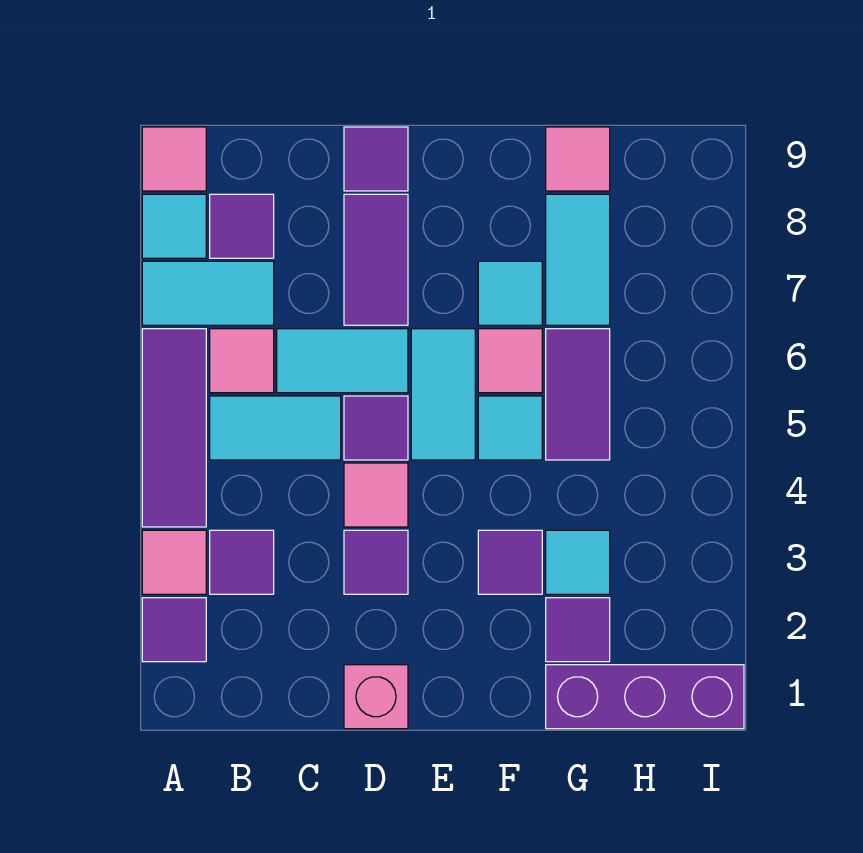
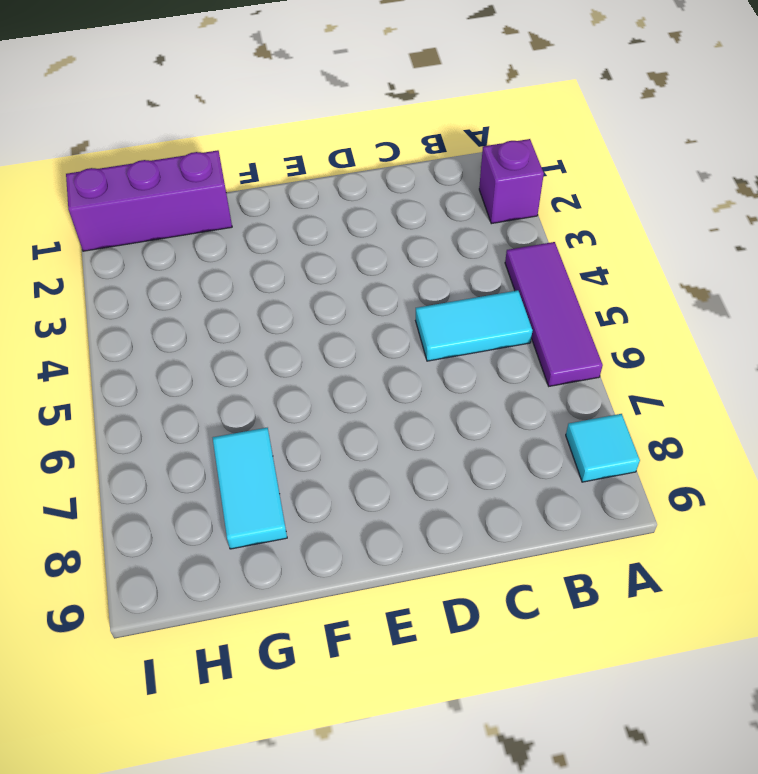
purple 1x1 brick [479,139,544,224] -> purple 1x1 tile [142,598,206,662]
none -> pink 1x1 tile [142,530,206,594]
none -> cyan 1x2 tile [142,261,274,325]
none -> pink 1x1 tile [142,127,206,191]

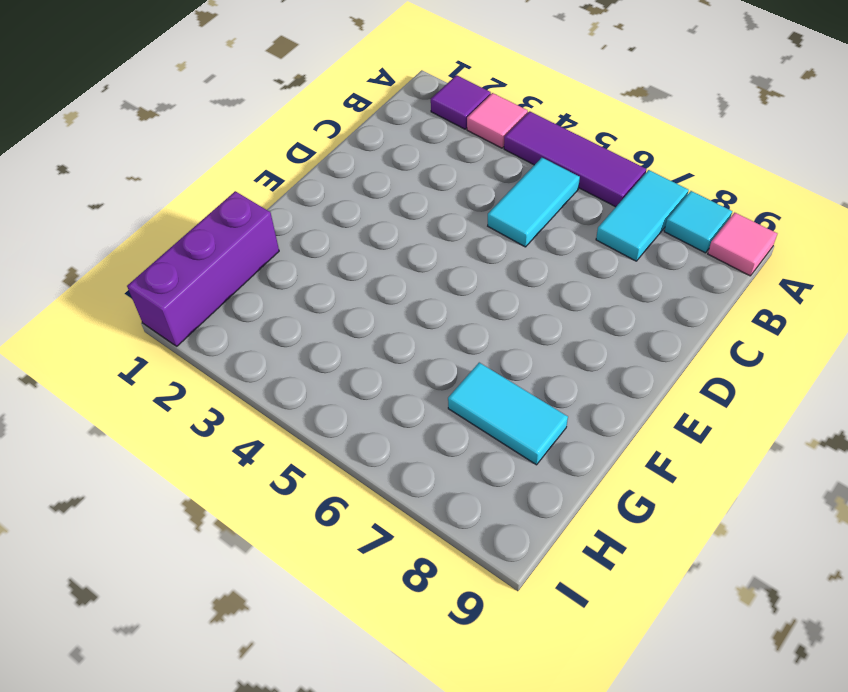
none -> purple 1x1 tile [210,530,274,594]
none -> pink 1x1 tile [210,329,274,393]
none -> purple 1x1 tile [210,194,274,258]

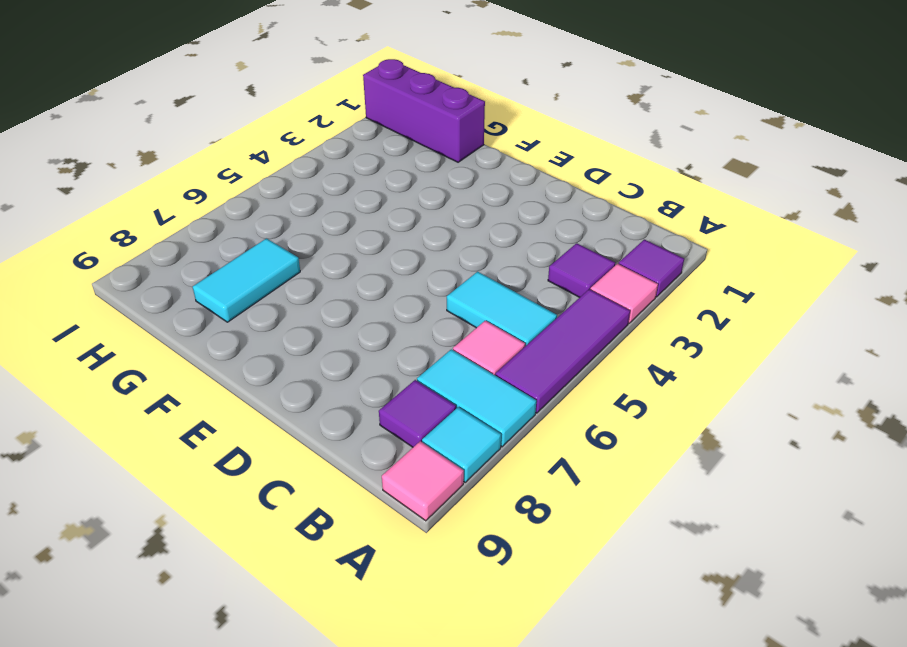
none -> cyan 1x2 tile [277,329,408,393]
none -> pink 1x1 brick [344,665,408,729]
none -> purple 1x1 tile [344,530,408,594]

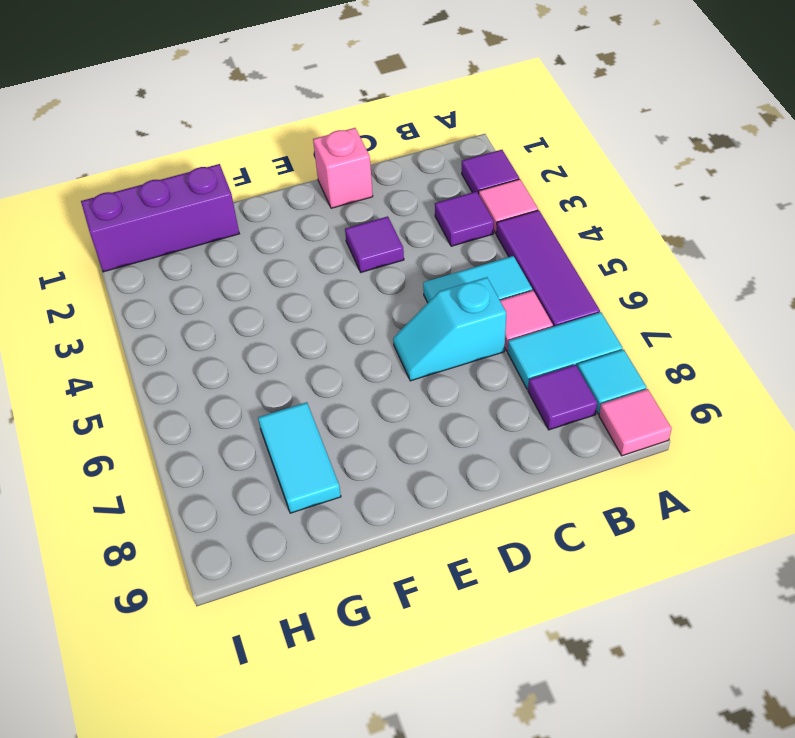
cyan 1x2 slope [393,277,506,381] -> cyan 1x2 tile [277,329,408,393]
none -> pink 1x1 tile [344,463,408,527]
none -> purple 1x1 tile [344,396,408,460]
none -> purple 1x2 tile [344,194,408,325]

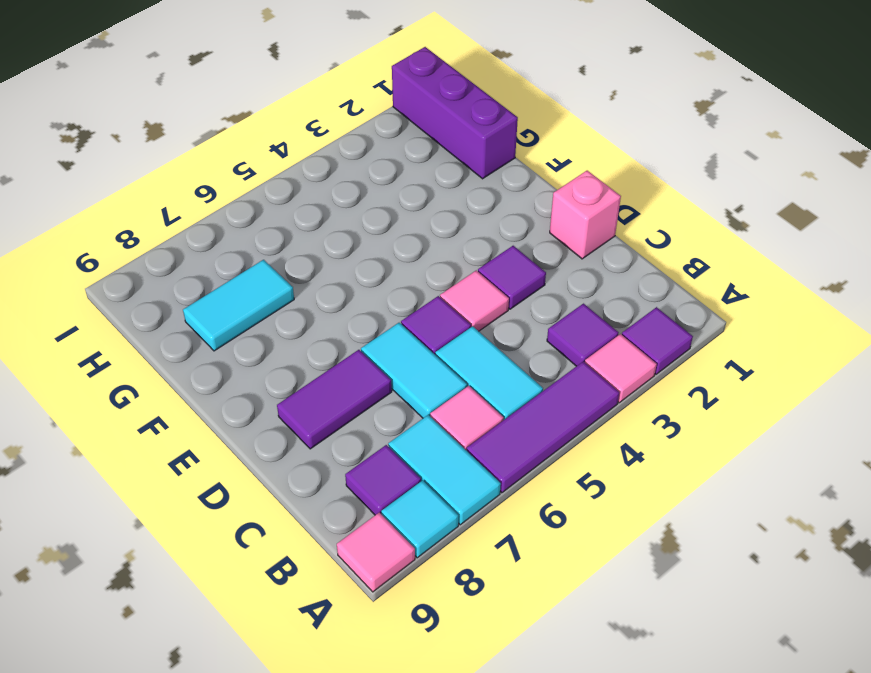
none -> purple 1x1 tile [344,127,408,191]
none -> cyan 1x2 tile [411,329,475,460]
none -> purple 1x1 tile [478,530,542,594]

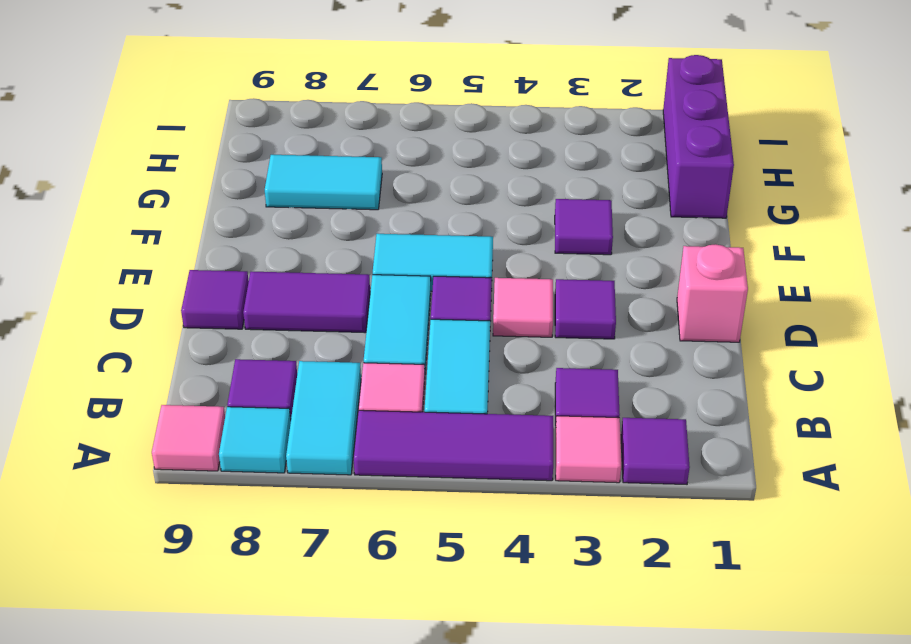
none -> cyan 1x1 tile [478,396,542,460]
none -> pink 1x1 tile [478,329,542,393]
none -> cyan 1x1 tile [478,261,542,325]

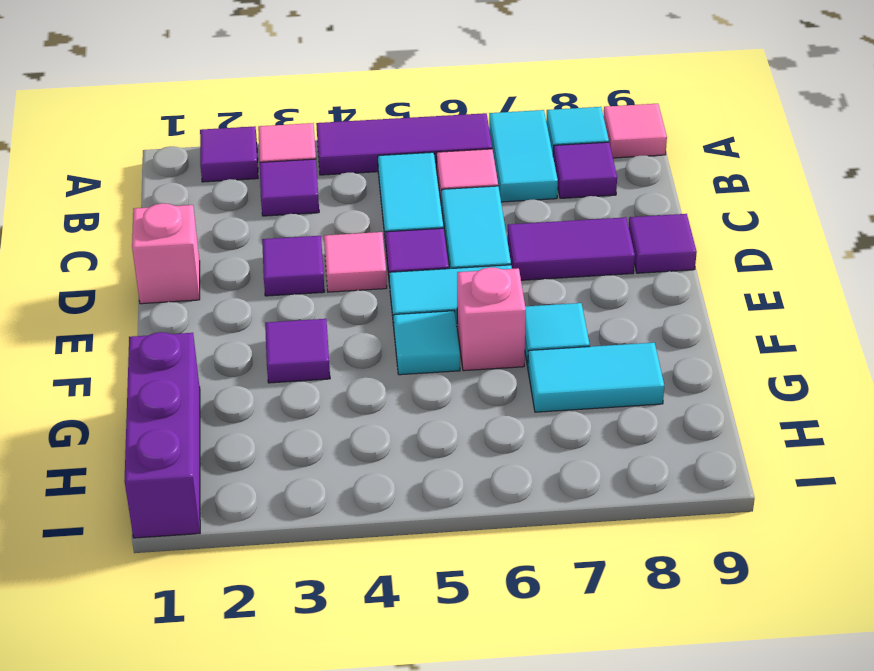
pink 1x1 brick [457,267,526,371] -> pink 1x1 tile [478,329,542,393]
none -> purple 1x1 tile [546,598,610,662]
none -> cyan 1x1 tile [546,530,610,594]
none -> purple 1x2 tile [546,329,610,460]

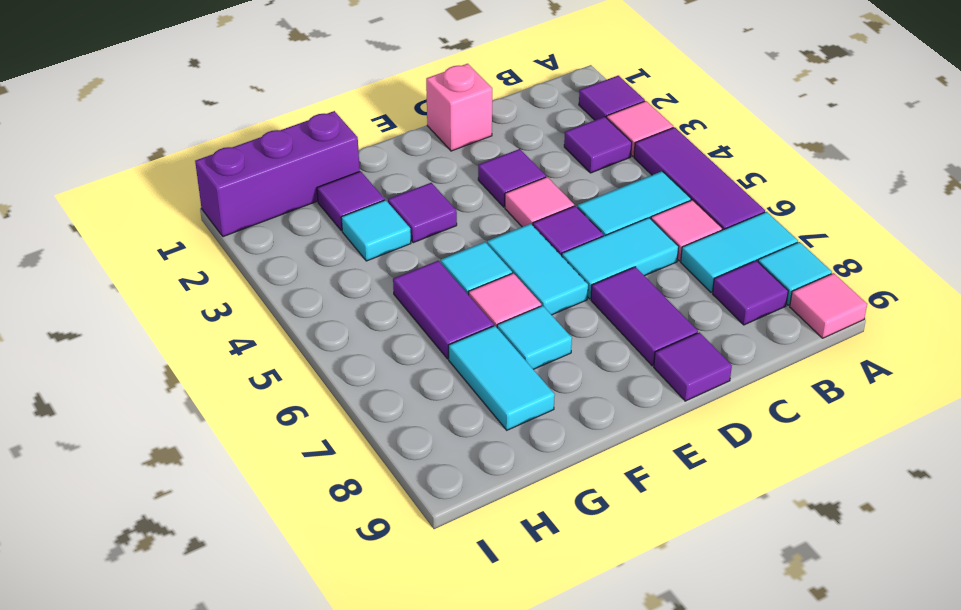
none -> pink 1x1 tile [546,127,610,191]

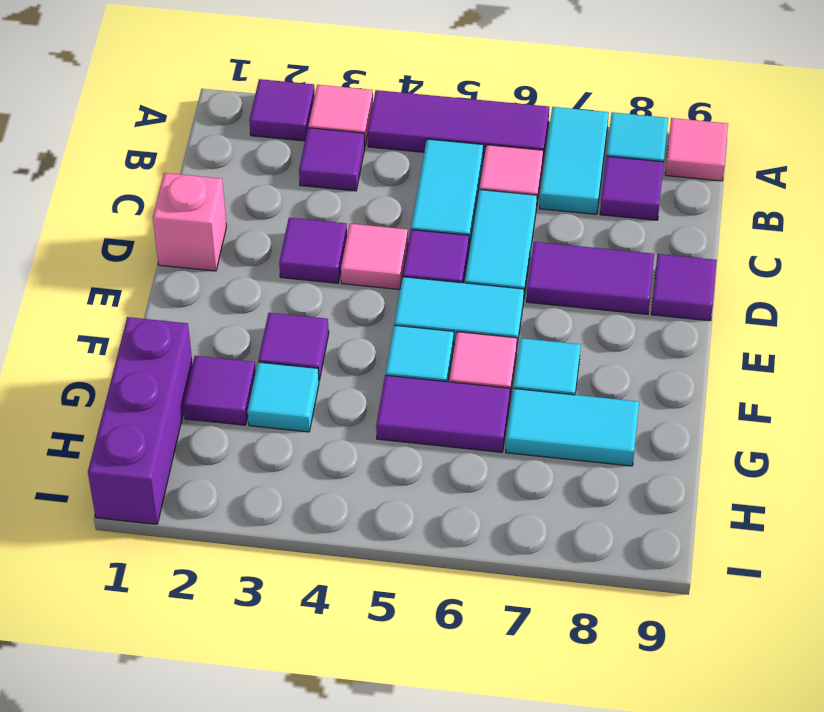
none -> pink 1x1 tile [546,127,610,191]

